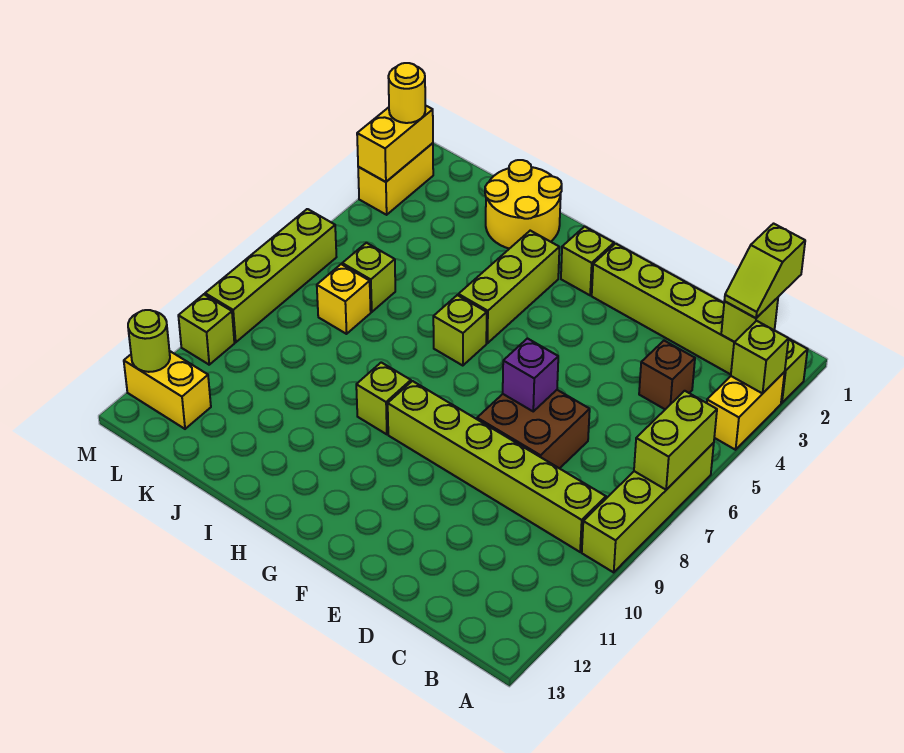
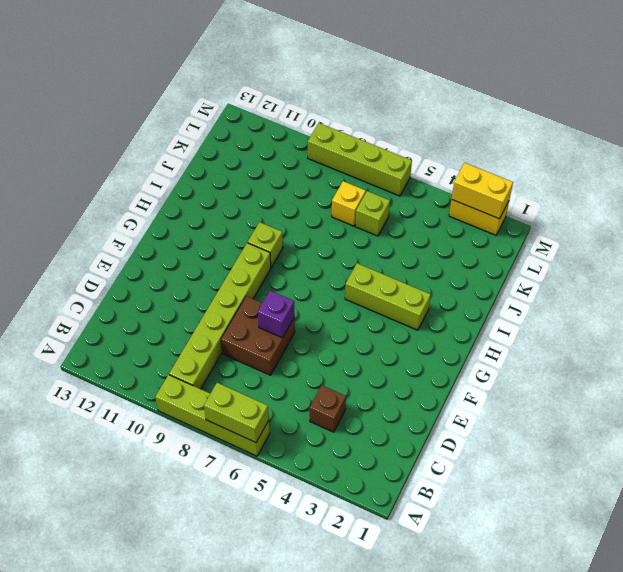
none -> lime 1x6 brick [592,244,808,403]
none -> yellow 1x2 brick [707,372,785,450]
none -> lime 1x1 brick [561,227,614,295]

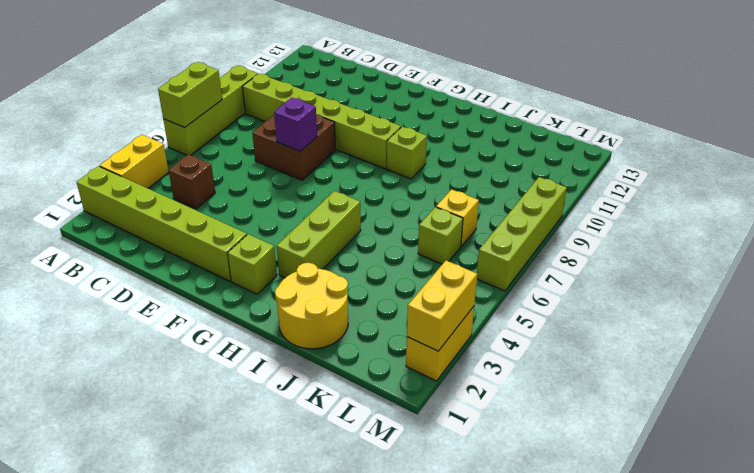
none -> lime 1x1 brick [433,295,487,366]
none -> yellow 1x2 brick [124,351,211,429]
none -> lime 1x1 brick [178,294,234,365]

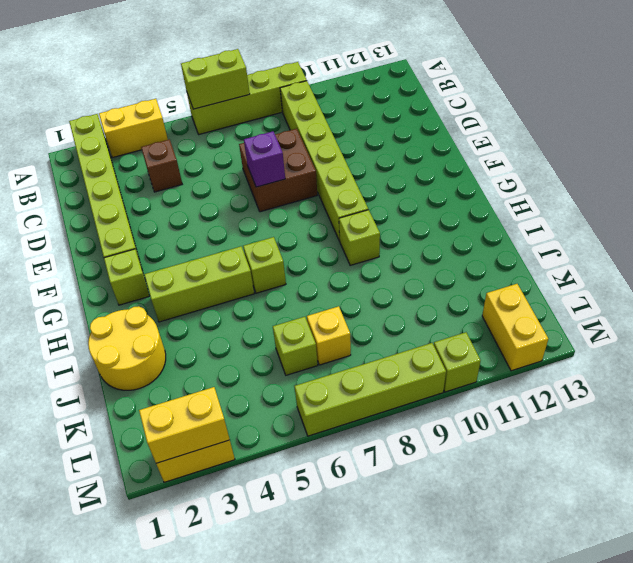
none -> lime 1x1 brick [731,321,789,393]
none -> lime 1x1 brick [721,298,778,342]
none -> lime 1x1 round brick [128,310,170,372]

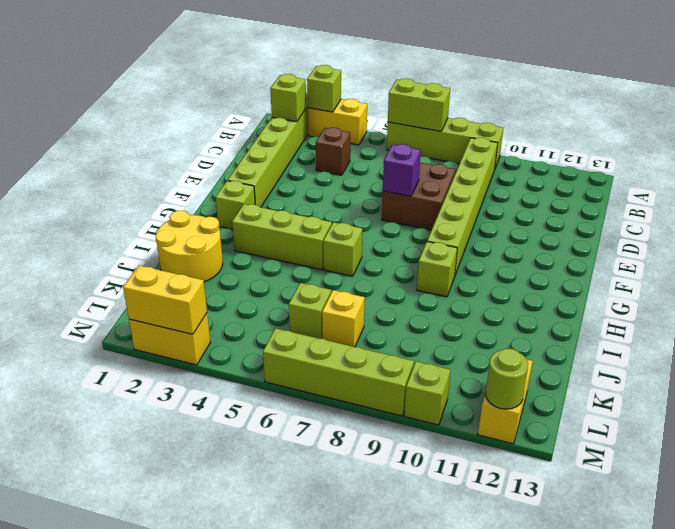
none -> lime 1x2 slope [724,224,805,318]
none -> yellow 1x1 round brick [388,63,425,123]

